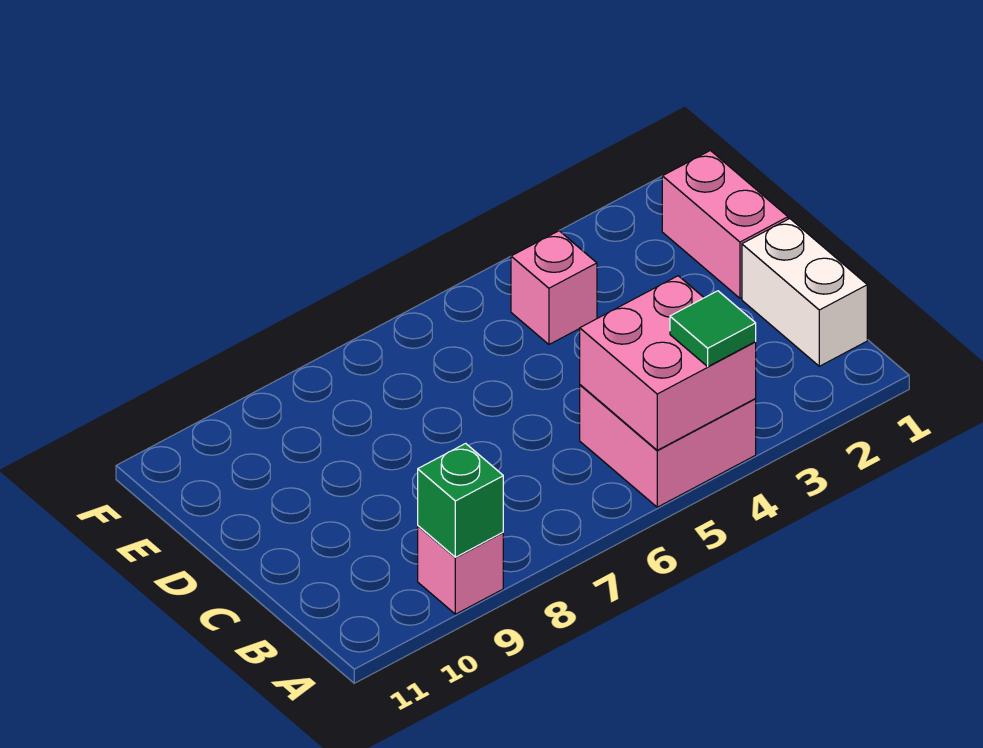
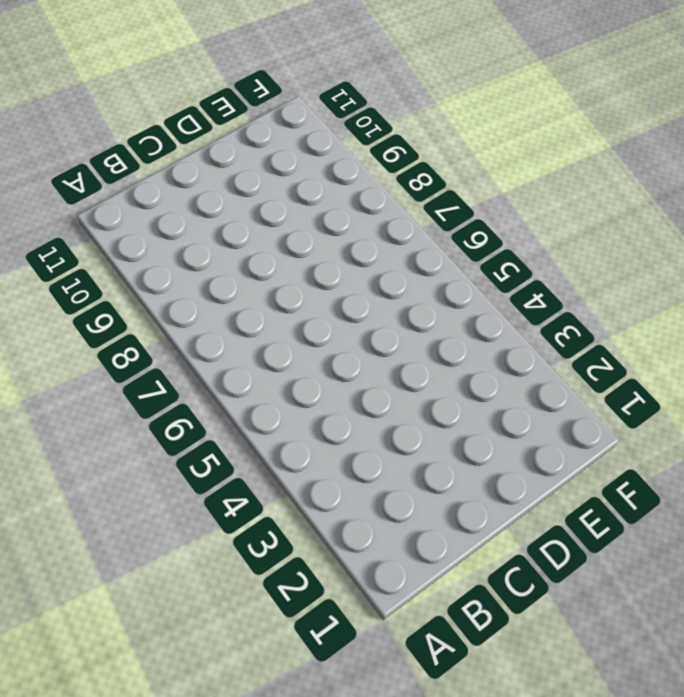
none -> pink 2x2 brick [580,385,756,507]
none -> pink 1x1 brick [418,526,503,614]

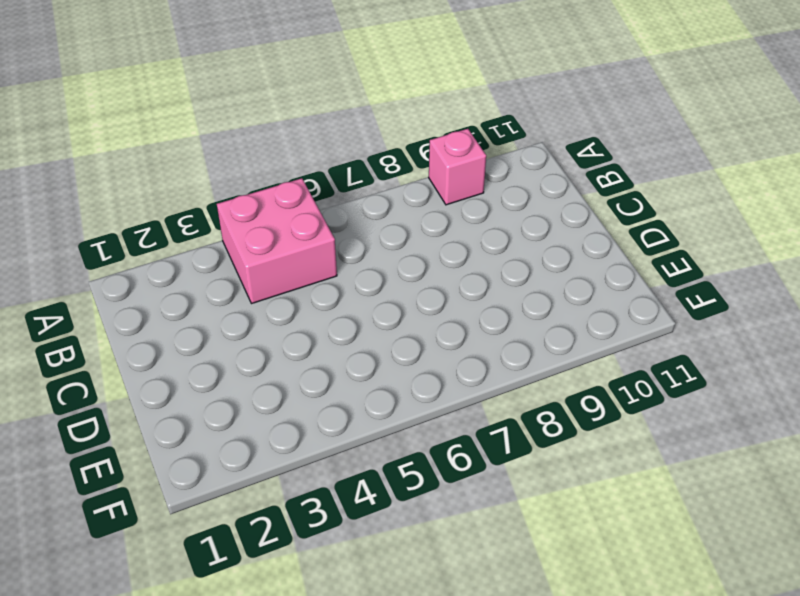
none -> white 1x2 brick [742,219,867,366]
none -> pink 1x2 brick [662,151,788,298]

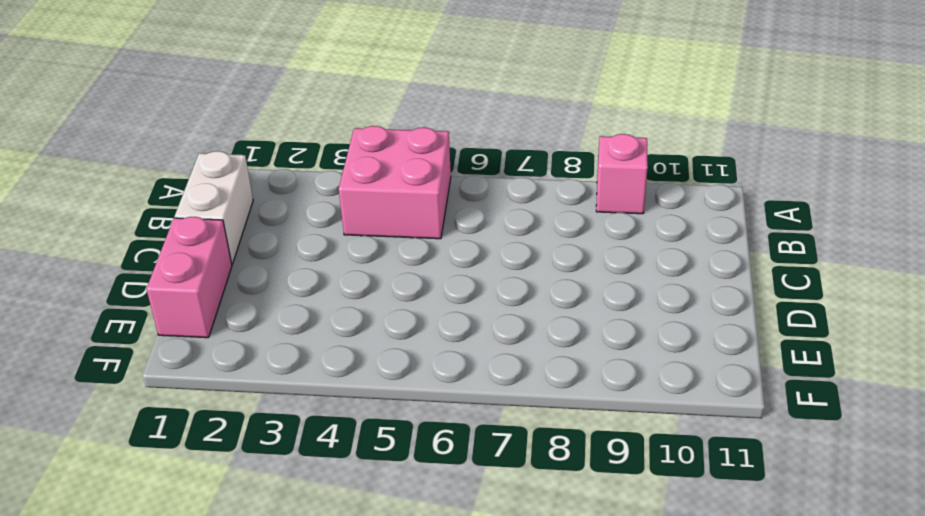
none -> pink 1x1 brick [511,231,597,344]
none -> pink 2x2 brick [580,276,756,450]

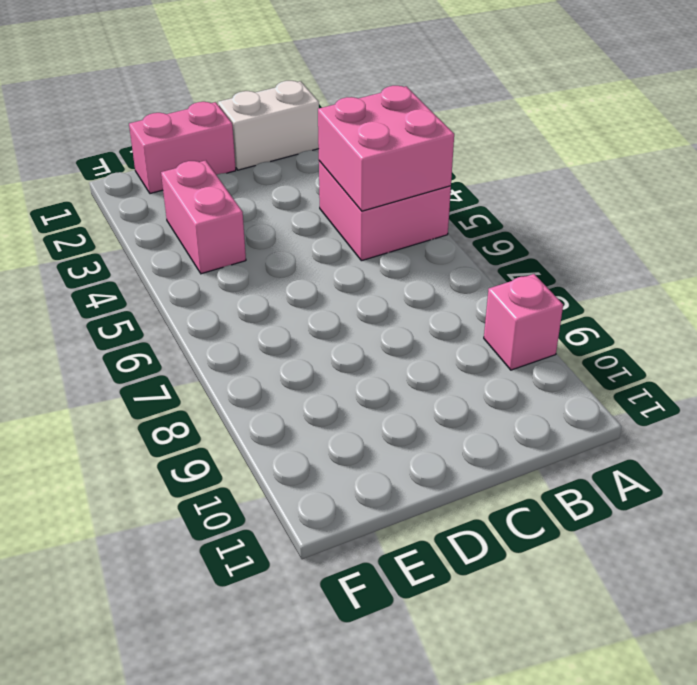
pink 1x2 brick [161,160,246,274] -> pink 1x1 brick [511,231,597,344]
none -> green 1x1 brick [418,443,503,557]
none -> green 1x1 tile [670,291,756,366]

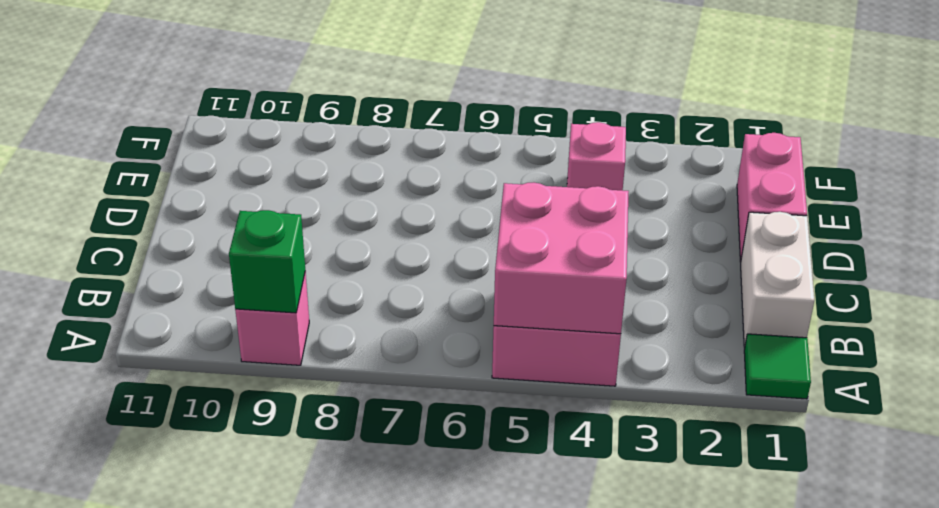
green 1x1 tile [744,334,811,399] -> green 1x1 tile moved to [670,291,756,366]

